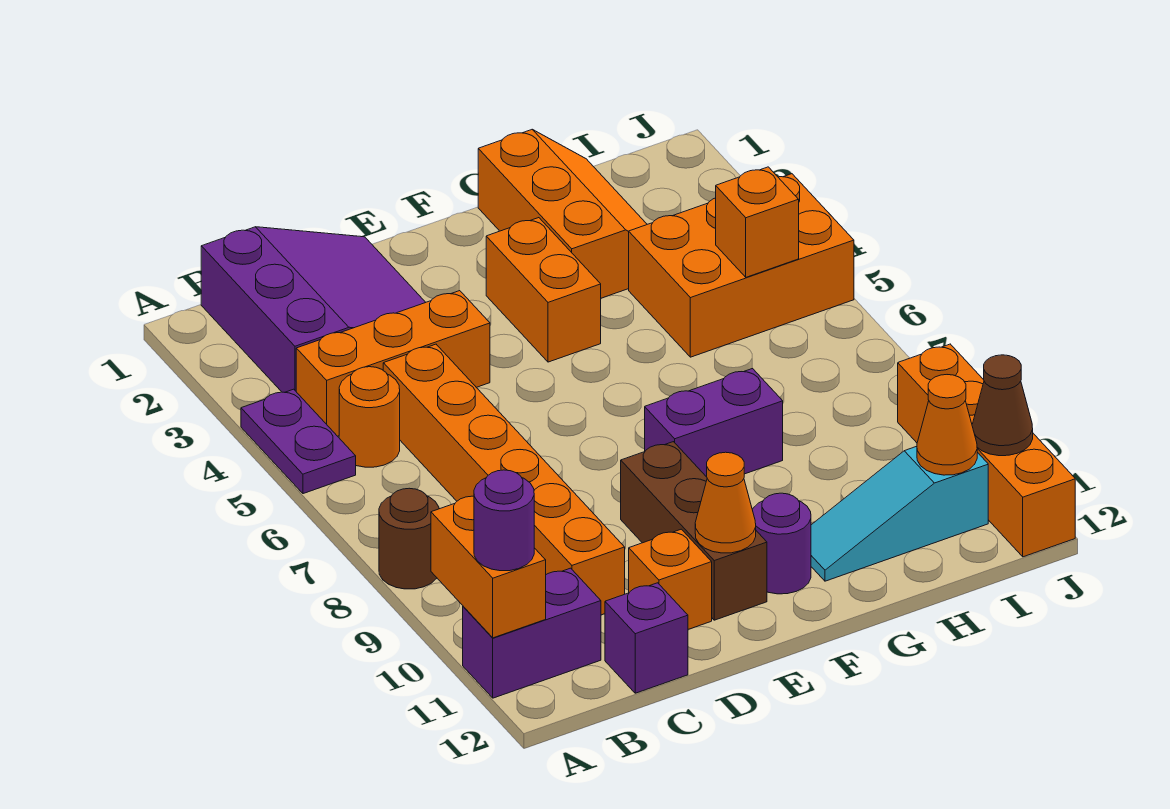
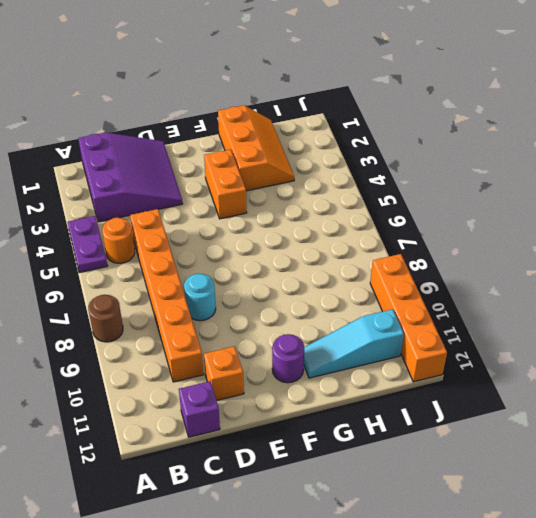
cyan 1x1 round brick [184,274,216,321] -> none
none -> purple 1x2 brick [463,568,601,698]
none -> orange 1x3 brick [296,291,490,436]
none -> brown 1x3 brick [621,442,767,620]

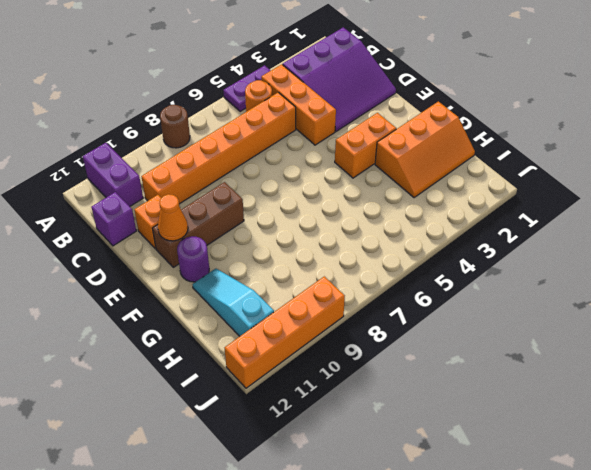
none -> purple 1x2 brick [645,369,783,477]
none -> orange 2x3 brick [629,174,854,357]
none -> orange 1x2 brick [431,496,546,638]

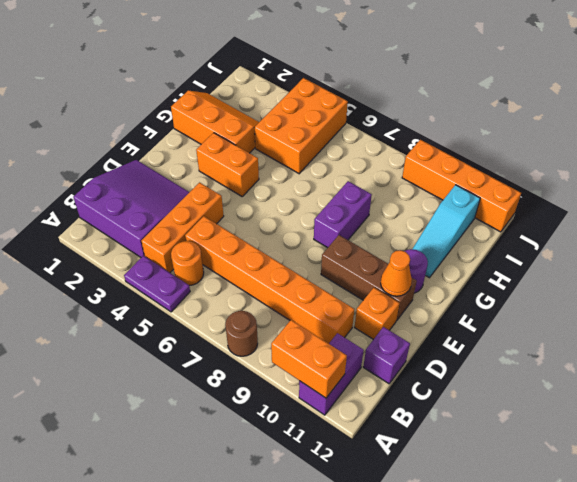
none -> orange 1x1 brick [716,167,799,277]
none -> orange 1x1 cone [917,375,977,475]
none -> brown 1x1 cone [972,355,1033,456]

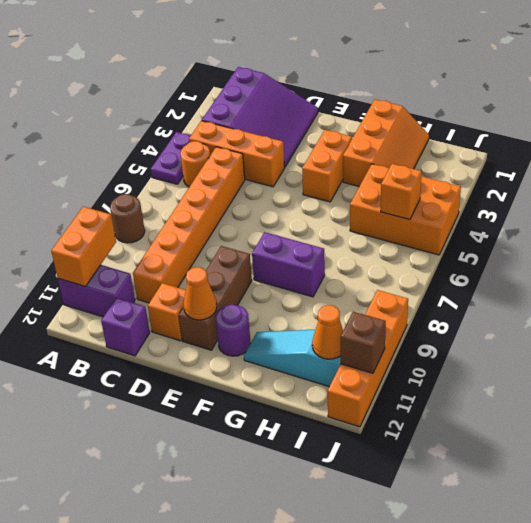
brown 1x1 brick [341,311,386,373] -> brown 1x1 cone [972,355,1033,456]
none -> purple 1x1 round brick [474,470,534,571]

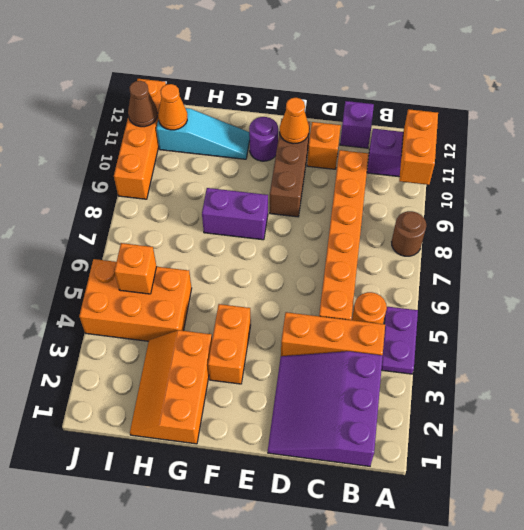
none -> purple 1x1 round brick [474,470,534,571]

